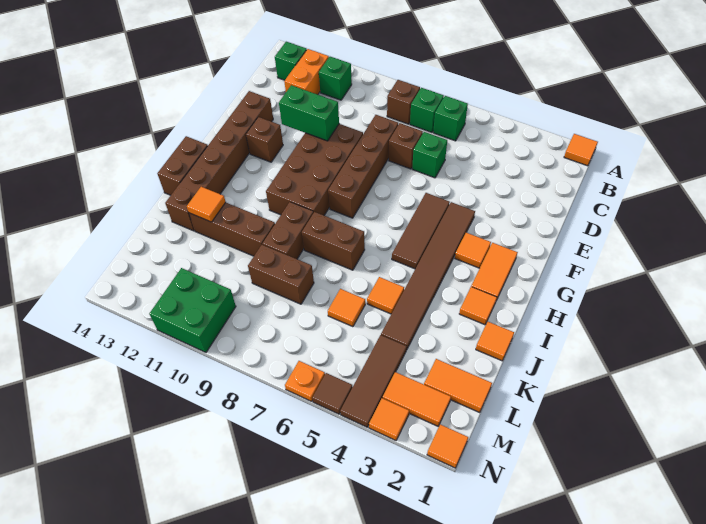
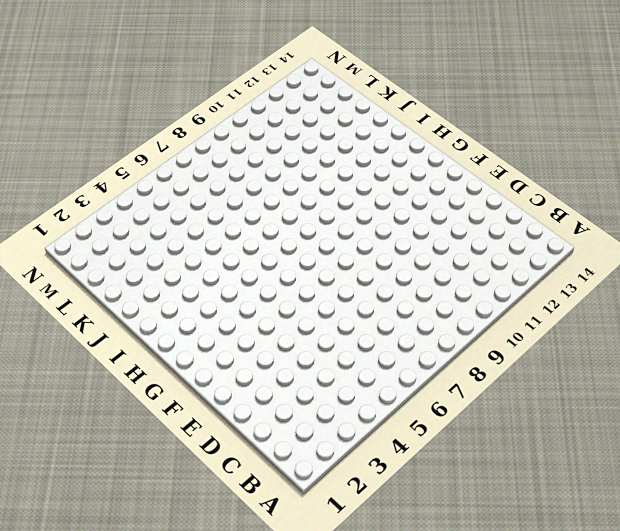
none -> orange 1x1 tile [564,134,598,166]
none -> green 1x1 brick [433,96,468,141]
none -> green 1x1 brick [410,88,444,132]
none -> brown 1x1 brick [387,80,420,124]

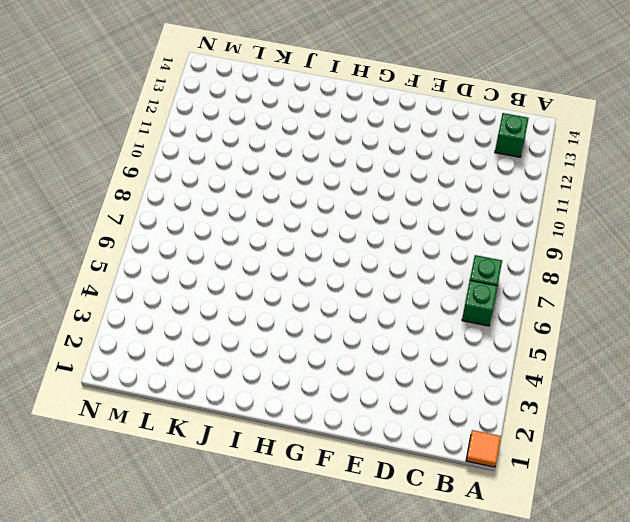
none -> brown 1x1 brick [387,80,420,124]
none -> green 1x1 brick [319,57,352,100]
none -> orange 1x2 brick [284,49,329,95]
none -> green 1x1 brick [412,132,447,178]

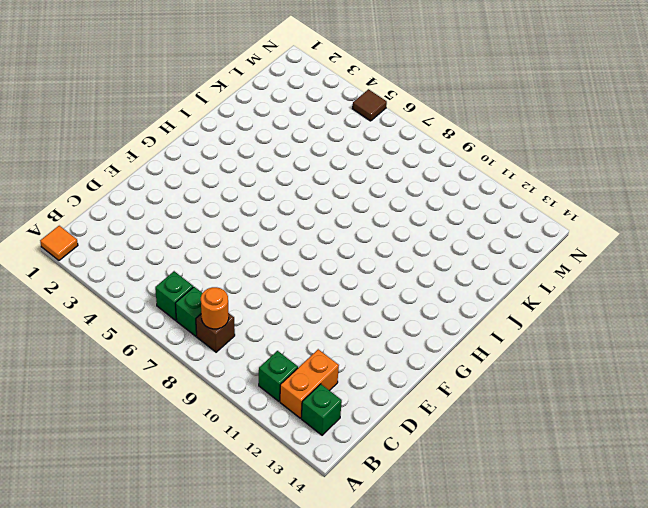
orange 1x1 round brick [201,287,229,329] -> none
none -> green 1x1 brick [412,132,447,178]
none -> brown 1x1 brick [389,123,423,169]
none -> brown 1x4 brick [328,115,398,218]
none -> brown 2x4 brick [266,124,363,215]

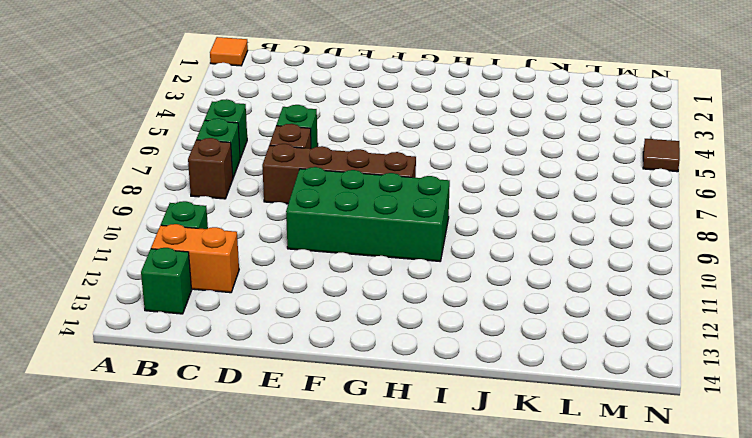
green 2x4 brick [286,167,450,261] -> brown 2x4 brick [266,124,363,215]
none -> brown 1x6 brick [165,91,273,231]
none -> brown 1x6 tile [381,202,475,350]
none -> brown 1x3 tile [392,193,450,269]
none -> brown 1x1 brick [246,117,283,162]

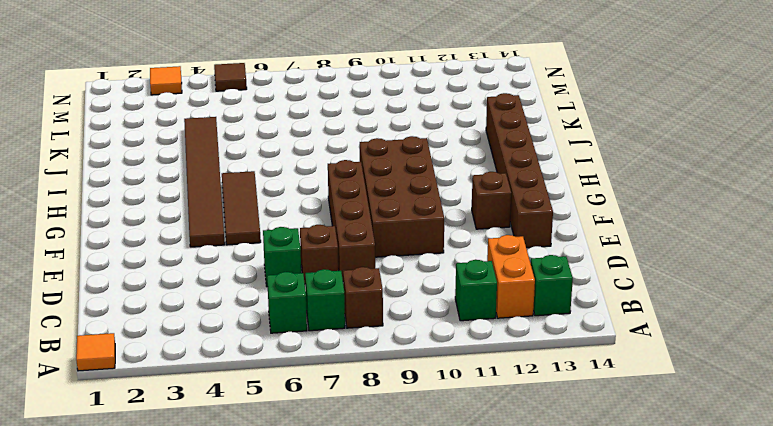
none -> orange 1x2 tile [471,243,518,300]
none -> orange 1x1 tile [455,232,491,268]
none -> brown 1x2 brick [157,136,208,195]
none -> orange 1x1 tile [459,287,497,325]

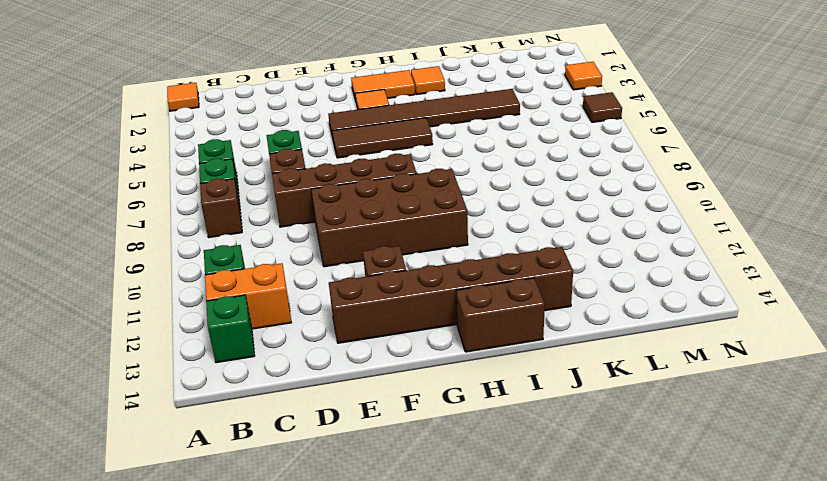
none -> brown 1x2 brick [302,212,365,270]
none -> brown 1x2 brick [263,202,313,259]
none -> orange 1x1 tile [476,322,514,361]
none -> orange 1x1 tile [367,277,404,314]

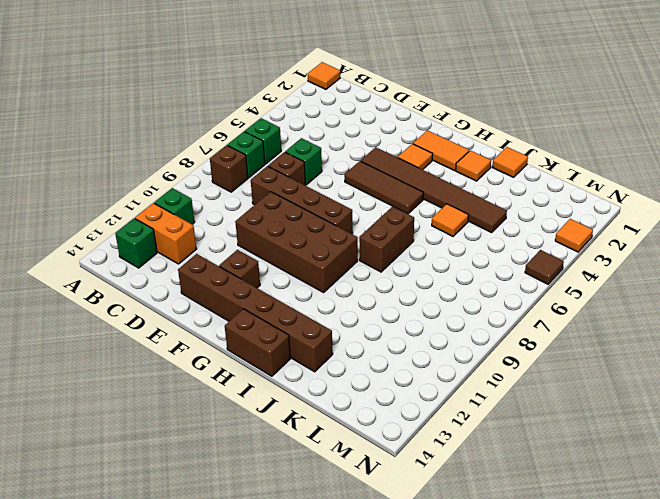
none -> brown 1x2 brick [263,202,313,259]
none -> brown 1x3 brick [189,202,275,256]
none -> orange 1x1 tile [328,289,365,327]
none -> brown 1x2 brick [248,245,314,304]

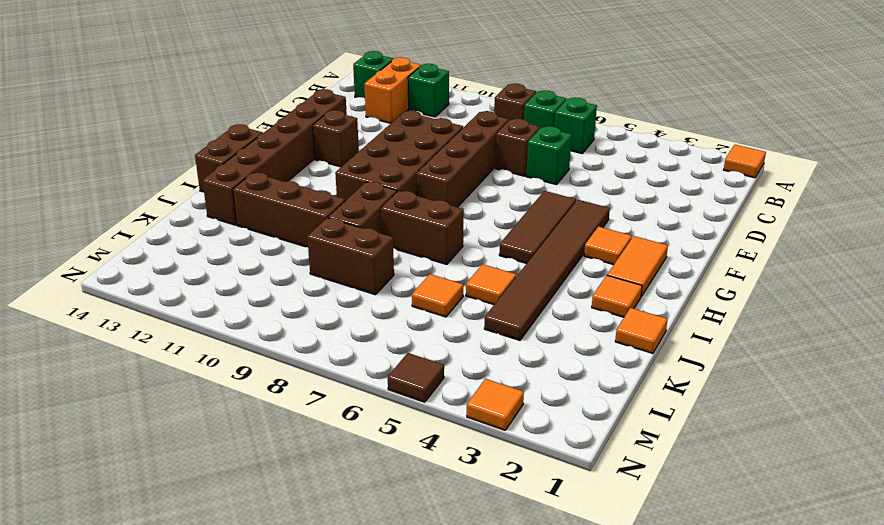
none -> orange 1x2 tile [424,359,492,413]
none -> brown 1x3 tile [340,335,407,427]
none -> orange 1x2 tile [383,372,451,426]
none -> green 2x2 brick [149,268,236,352]

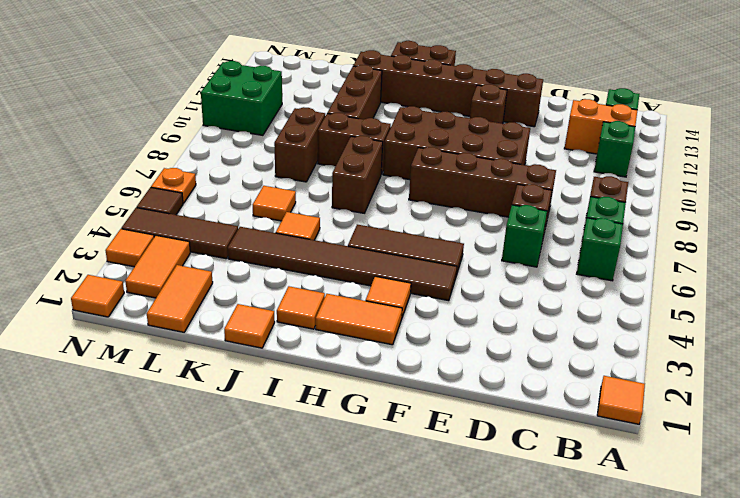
none -> green 1x2 brick [279,85,339,141]
none -> orange 1x1 tile [187,187,225,222]

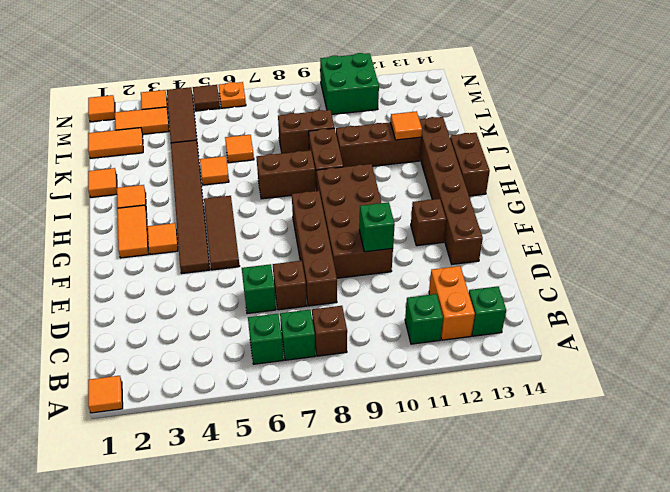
green 1x1 brick [359,202,395,252] -> green 1x2 brick [279,85,339,141]

